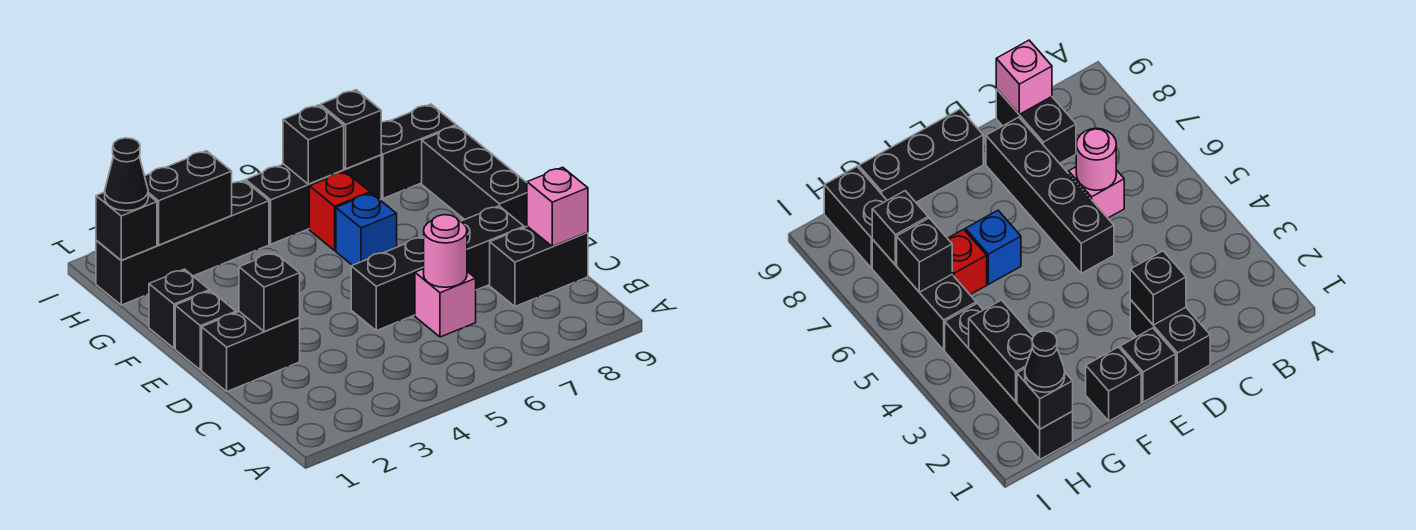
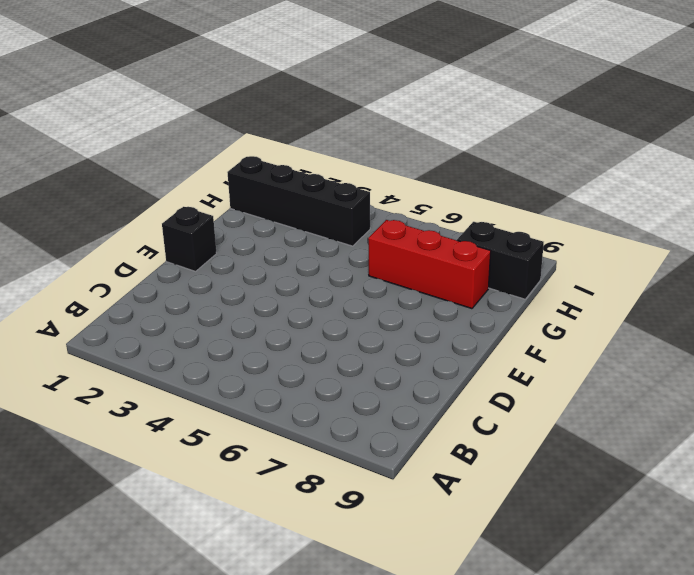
red 1x3 brick [368,220,491,309] -> red 1x1 brick [309,172,370,250]
none -> pink 1x1 brick [415,269,476,337]
none -> black 1x2 brick [490,226,588,306]
none -> black 1x2 brick [202,312,300,391]

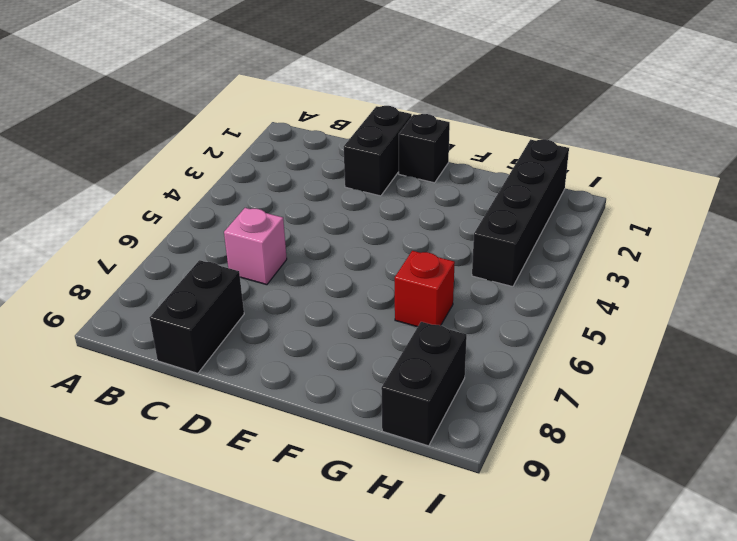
none -> black 1x4 brick [351,206,524,331]
none -> black 1x3 brick [422,126,527,228]
none -> black 1x1 brick [149,269,210,348]

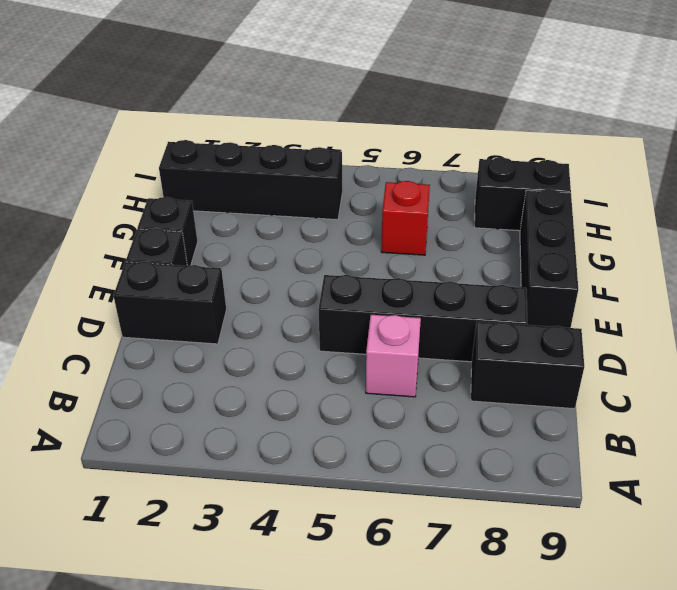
none -> blue 1x1 brick [336,193,397,265]
none -> black 1x3 brick [246,155,381,244]
none -> pink 1x1 round brick [424,215,467,287]

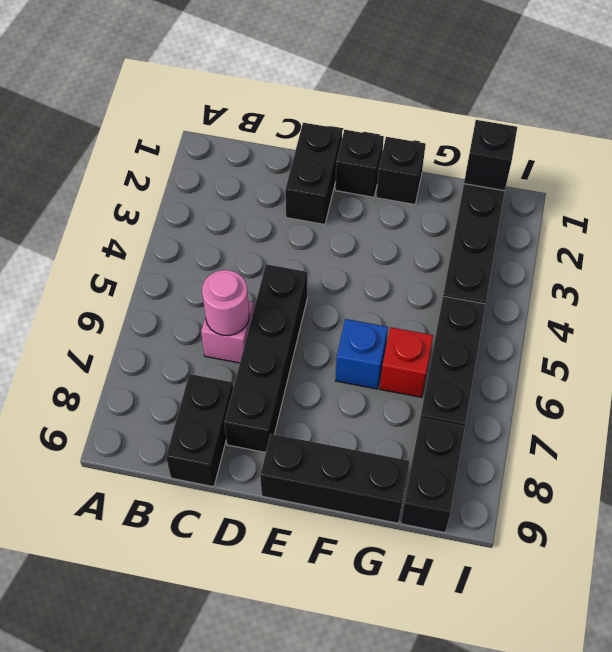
none -> pink 1x1 brick [527,167,588,246]
none -> black 1x1 brick [239,252,300,332]
none -> black 1x2 brick [145,151,232,245]

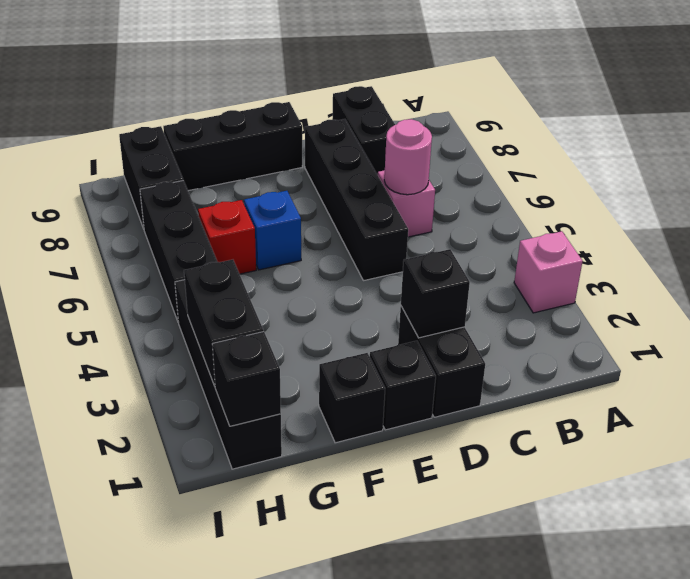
pink 1x1 brick [514,231,583,313] -> pink 1x1 brick moved to [527,167,588,246]
none -> black 1x1 brick [283,105,344,184]
none -> black 1x1 brick [321,90,381,169]
none -> black 1x1 cone [105,138,148,211]

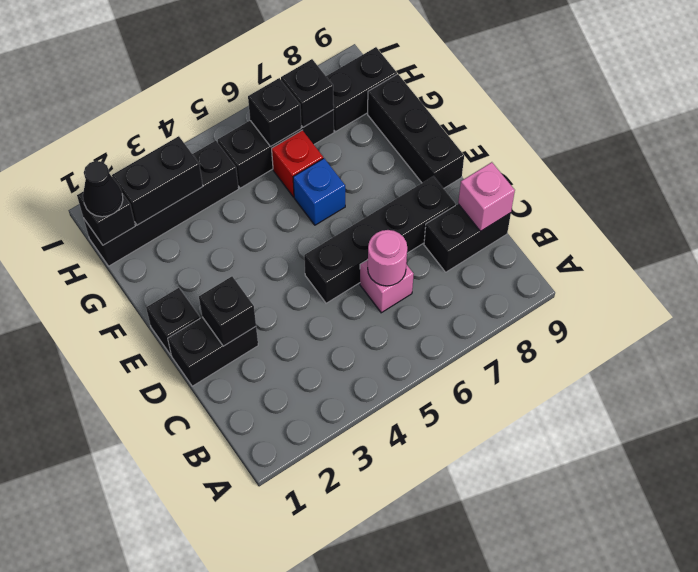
none -> black 1x1 brick [149,269,210,348]

